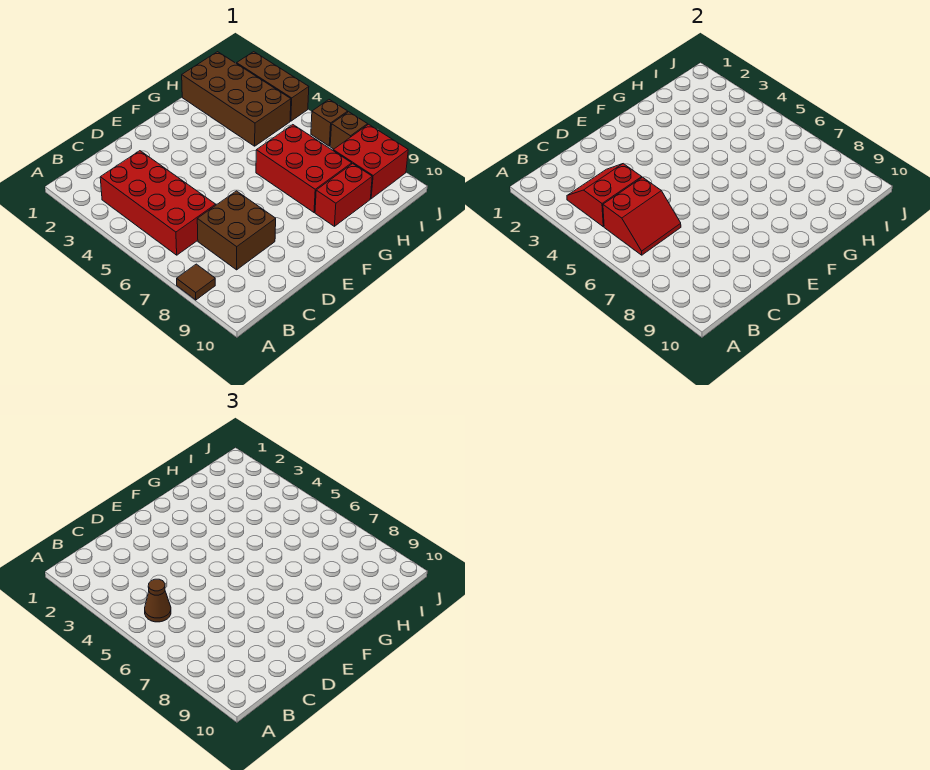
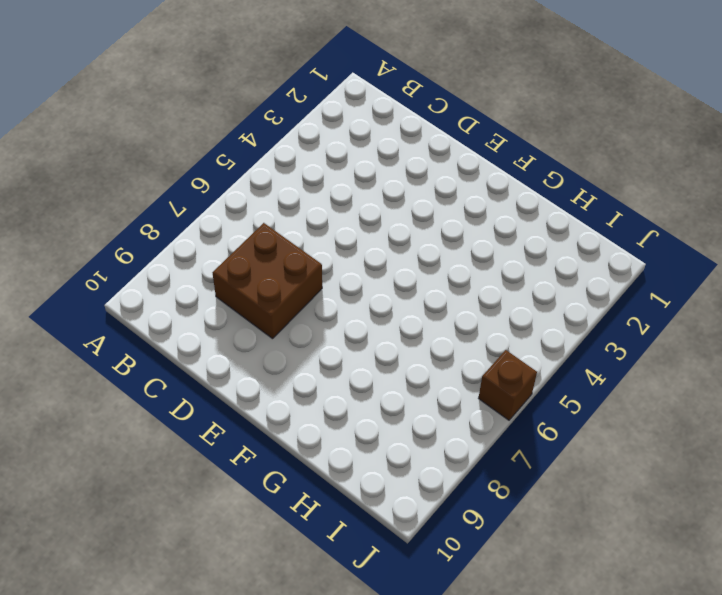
none -> brown 1x1 tile [177,264,215,300]
none -> red 2x4 brick [100,151,216,255]
none -> red 2x3 brick [256,125,352,212]

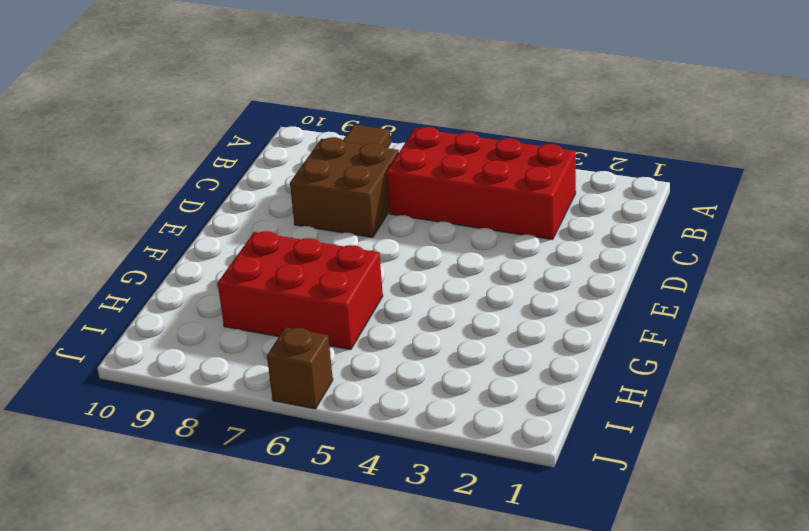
none -> red 1x2 brick [315,164,372,226]
none -> brown 2x4 brick [182,52,291,146]
none -> red 2x2 brick [333,124,408,199]

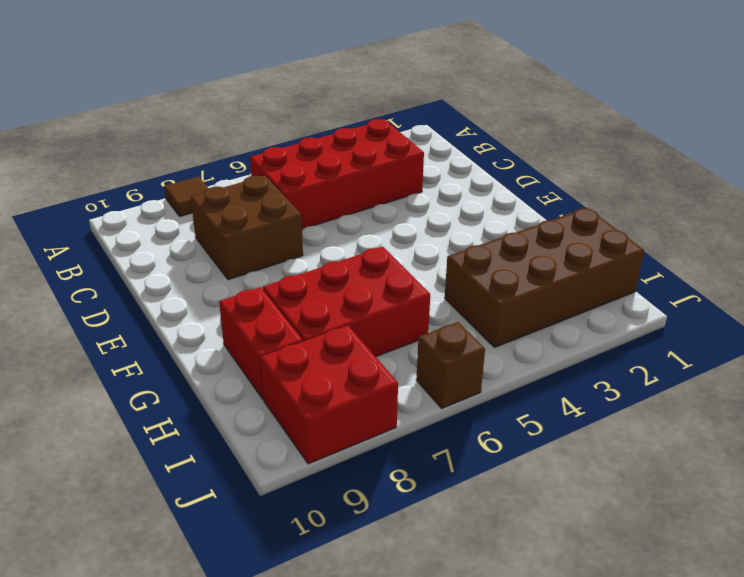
none -> brown 1x3 brick [236,52,309,121]
none -> brown 1x1 brick [330,112,368,149]
none -> red 2x2 slope [567,164,642,227]

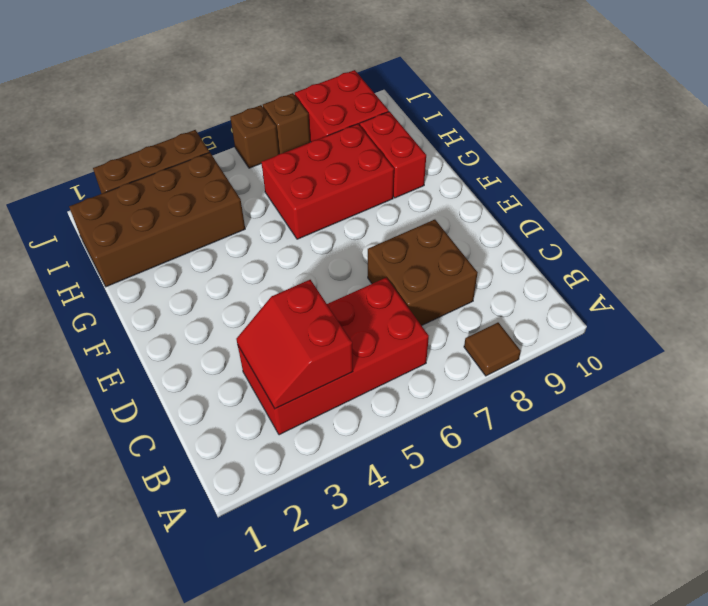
none -> red 2x2 slope [603,177,681,255]
none -> brown 1x1 cone [145,579,171,622]

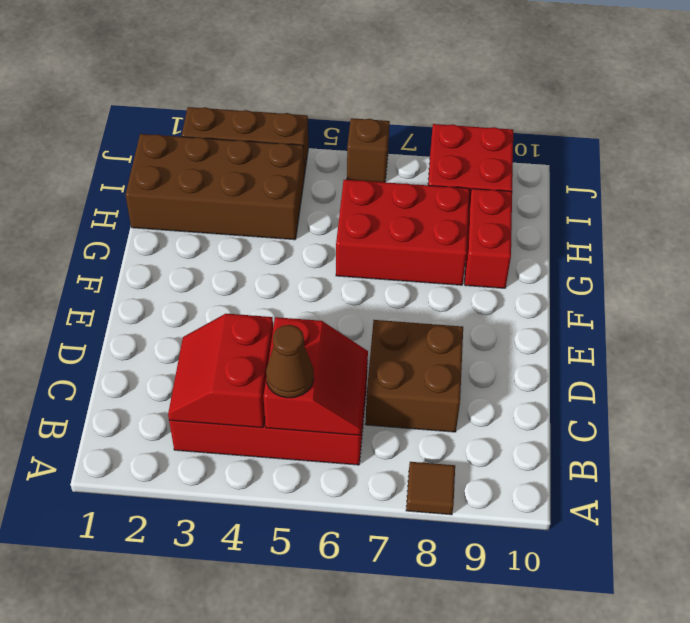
none -> brown 1x1 brick [330,112,368,149]

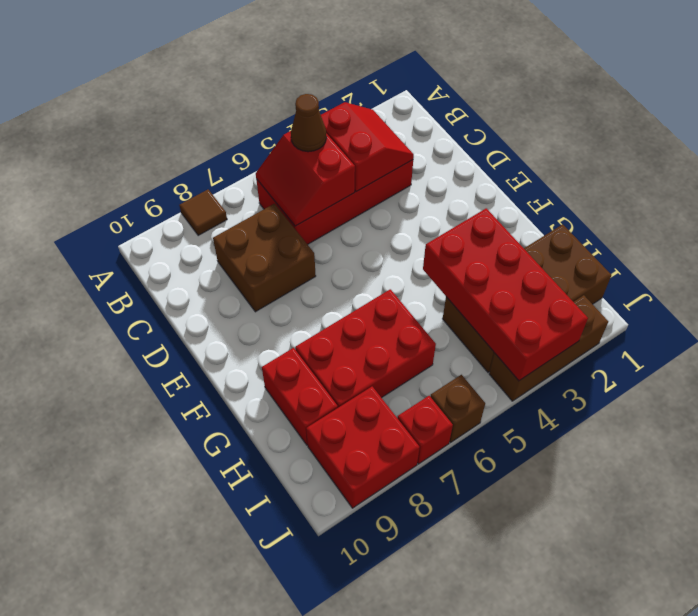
red 2x4 brick [423,208,588,381] -> none
red 1x1 brick [398,396,453,464] -> brown 1x1 brick [330,112,368,149]

